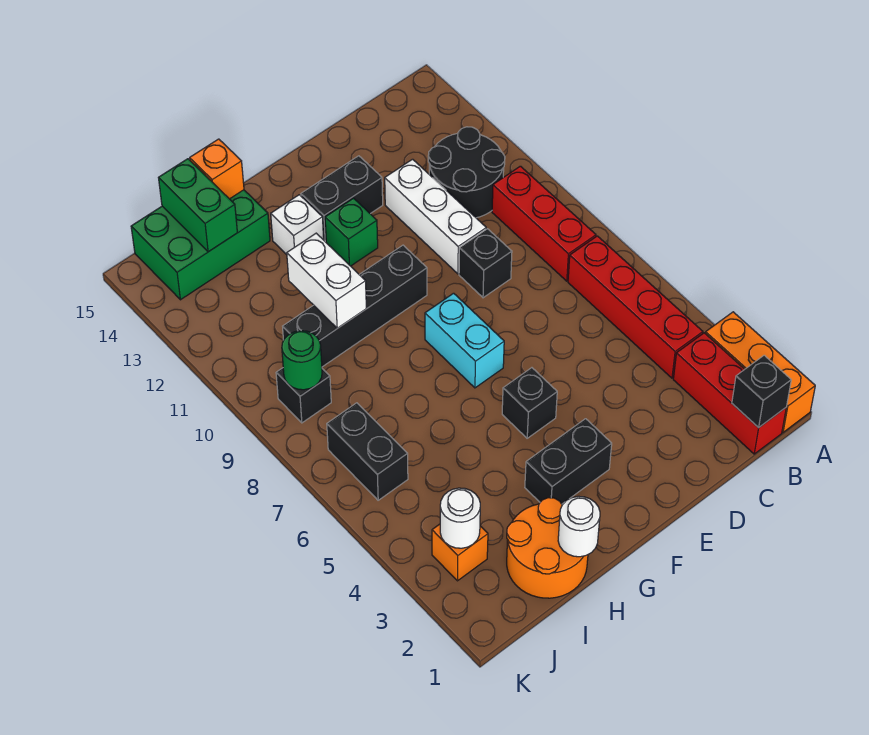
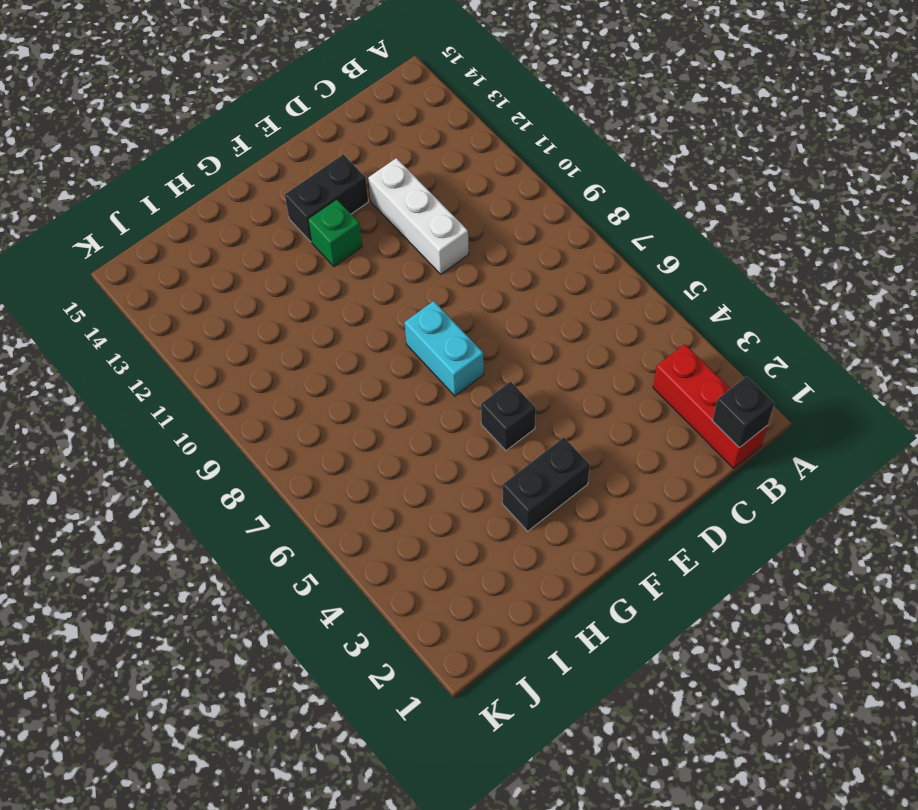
none -> orange 1x3 brick [705,312,815,432]
none -> red 1x4 brick [568,236,703,378]
none -> red 1x3 brick [492,166,596,281]

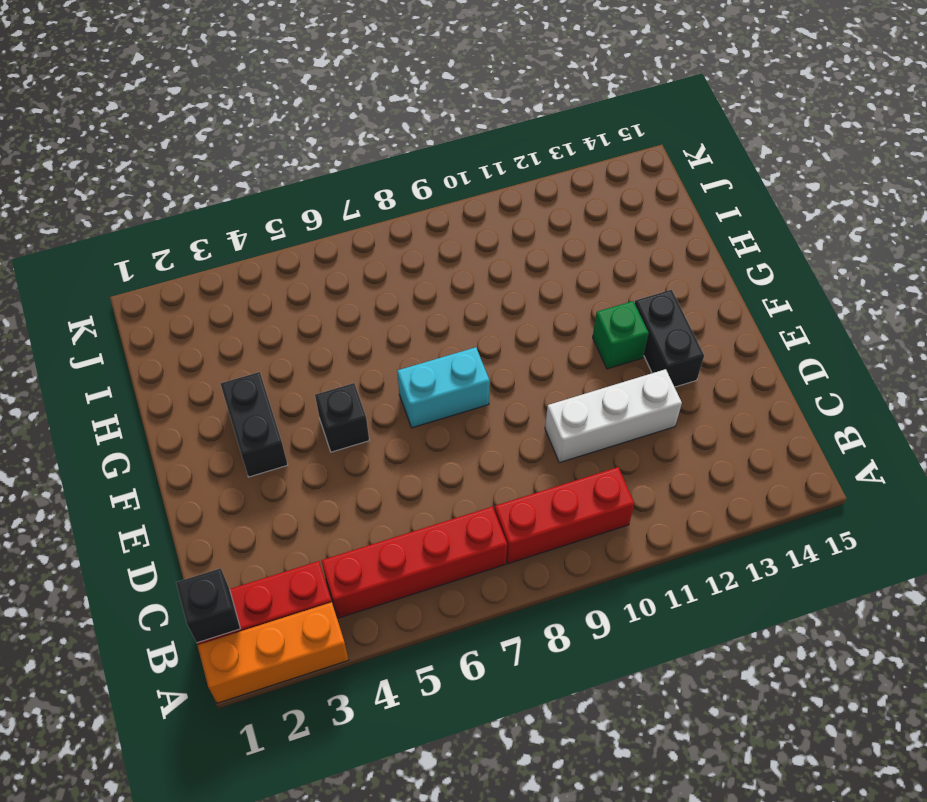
none -> black 2x2 round brick [428,127,505,218]
none -> black 1x1 brick [459,229,512,298]
none -> black 1x4 brick [283,245,427,367]

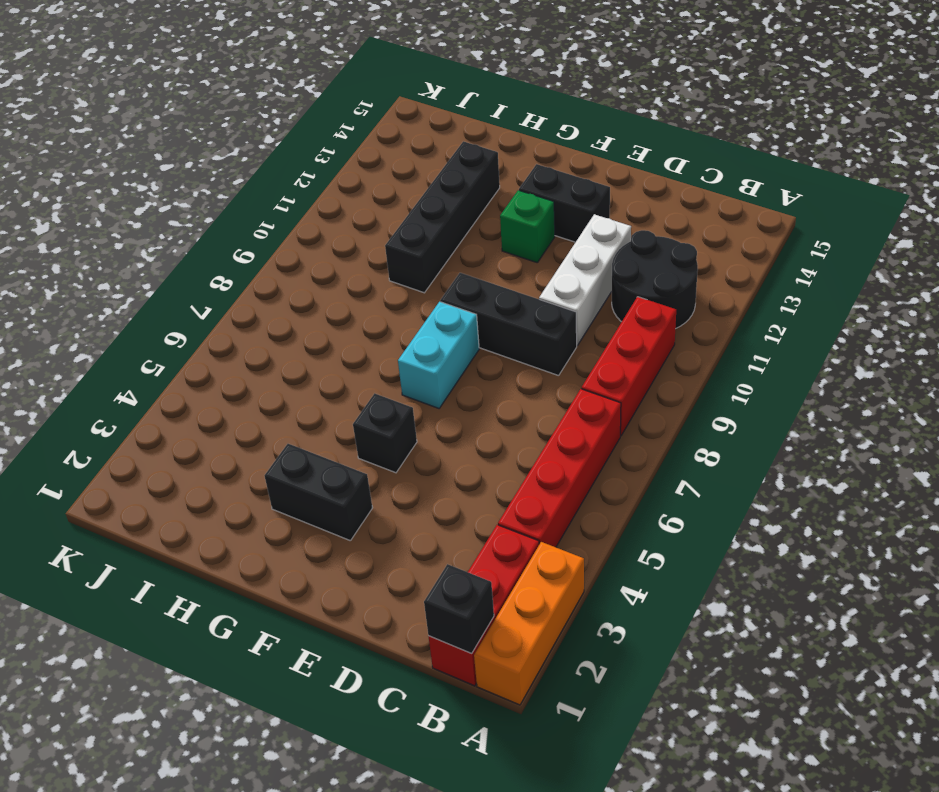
black 1x3 brick [440,273,577,376] -> black 1x1 brick [459,229,512,298]
black 1x4 brick [385,141,500,293] -> black 1x4 brick turned to [283,245,427,367]
none -> white 1x1 brick [271,195,324,255]
none -> orange 2x2 round brick [507,498,588,598]
none -> green 2x3 brick [131,190,270,300]

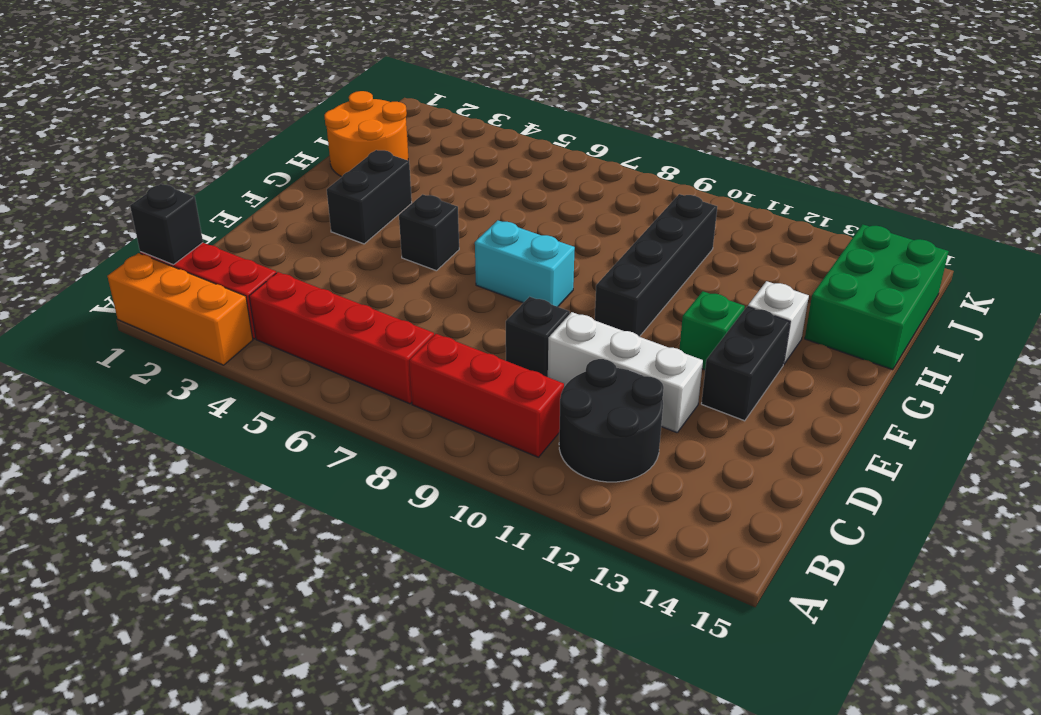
none -> orange 1x1 brick [432,524,488,581]
none -> black 1x2 brick [327,403,408,500]
none -> black 1x1 brick [276,368,331,423]

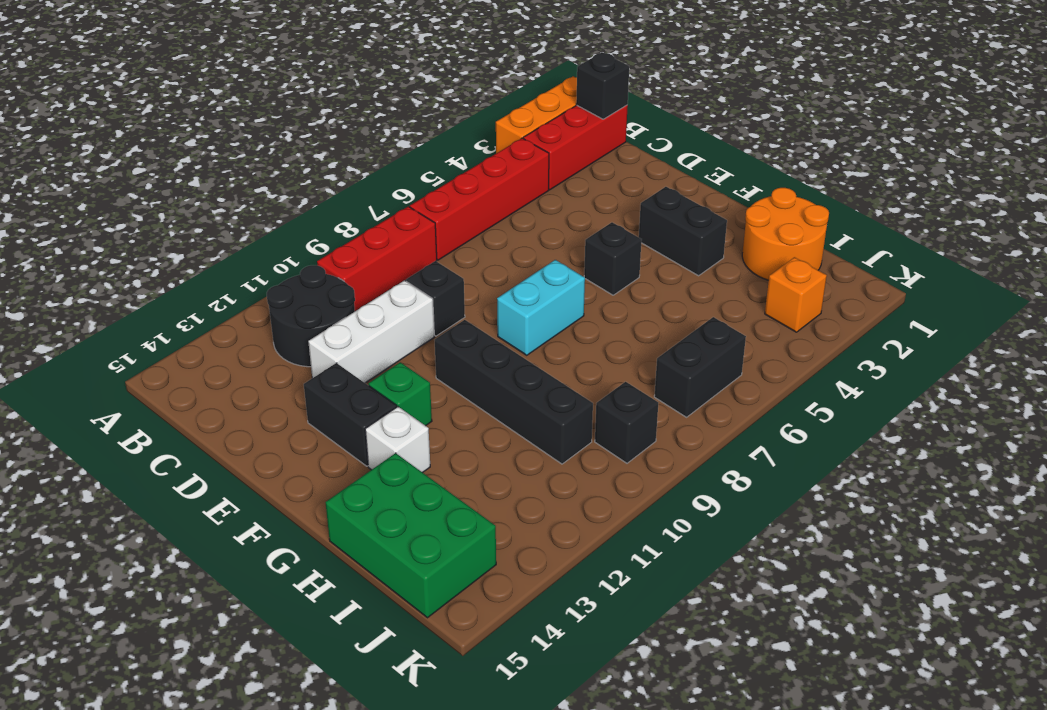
none -> white 1x1 round brick [558,496,600,557]
none -> white 1x2 brick [287,233,366,328]
none -> orange 1x1 brick [190,139,244,199]

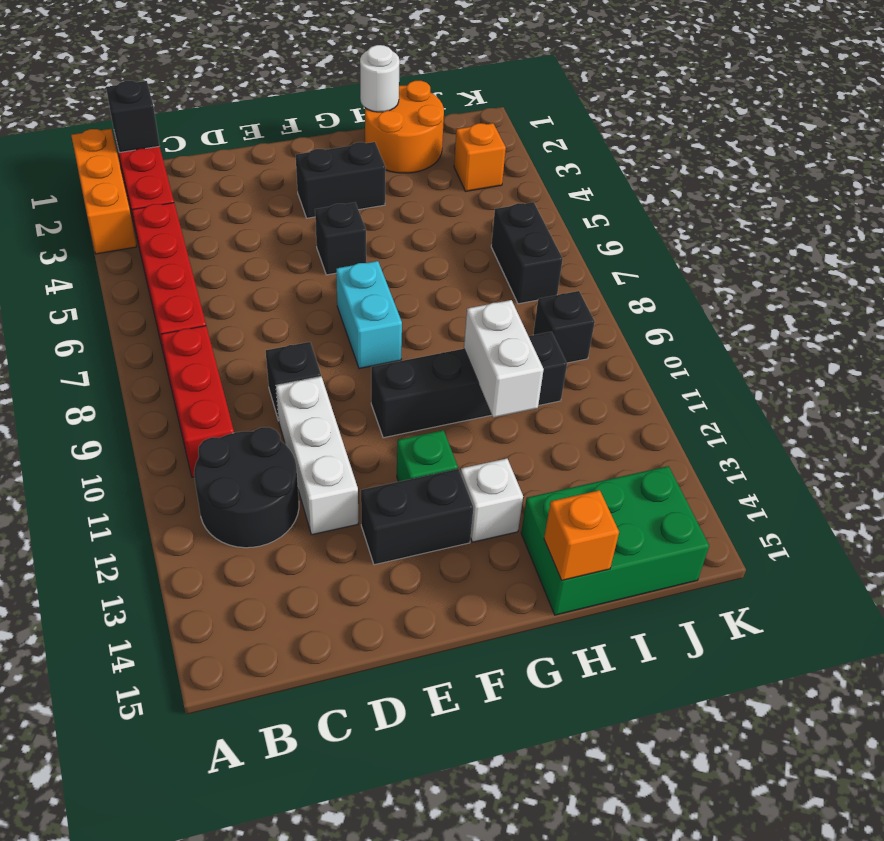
none -> green 1x2 brick [159,159,237,252]
none -> white 1x1 round brick [440,488,480,548]
none -> green 1x1 round brick [282,331,322,390]

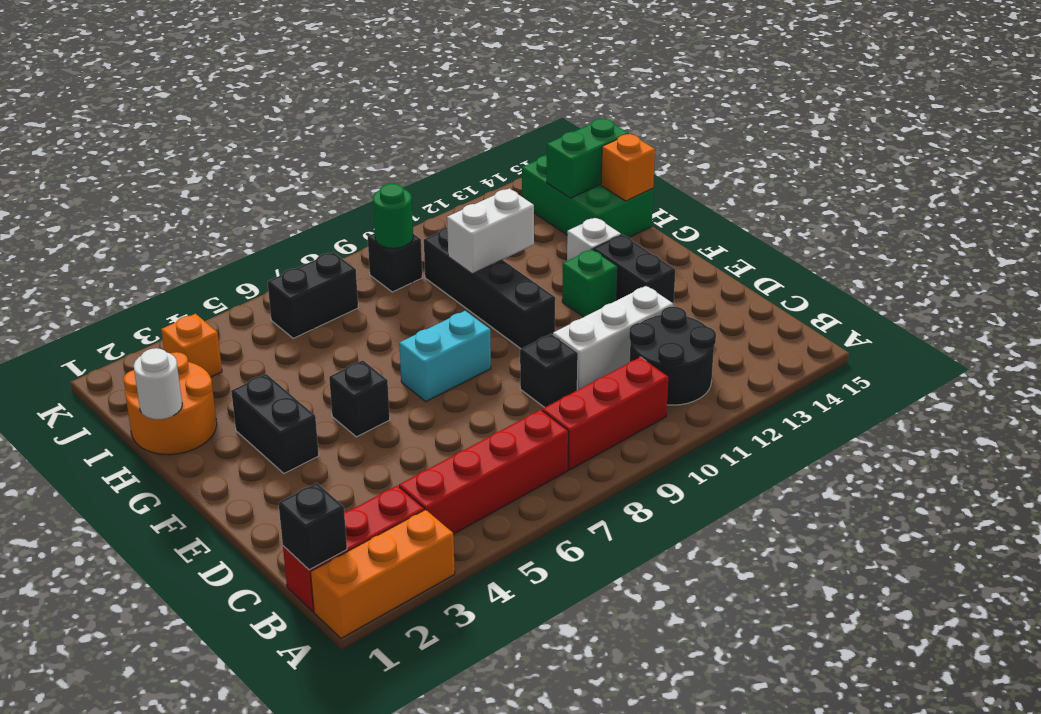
none -> white 1x1 round brick [440,488,480,548]

